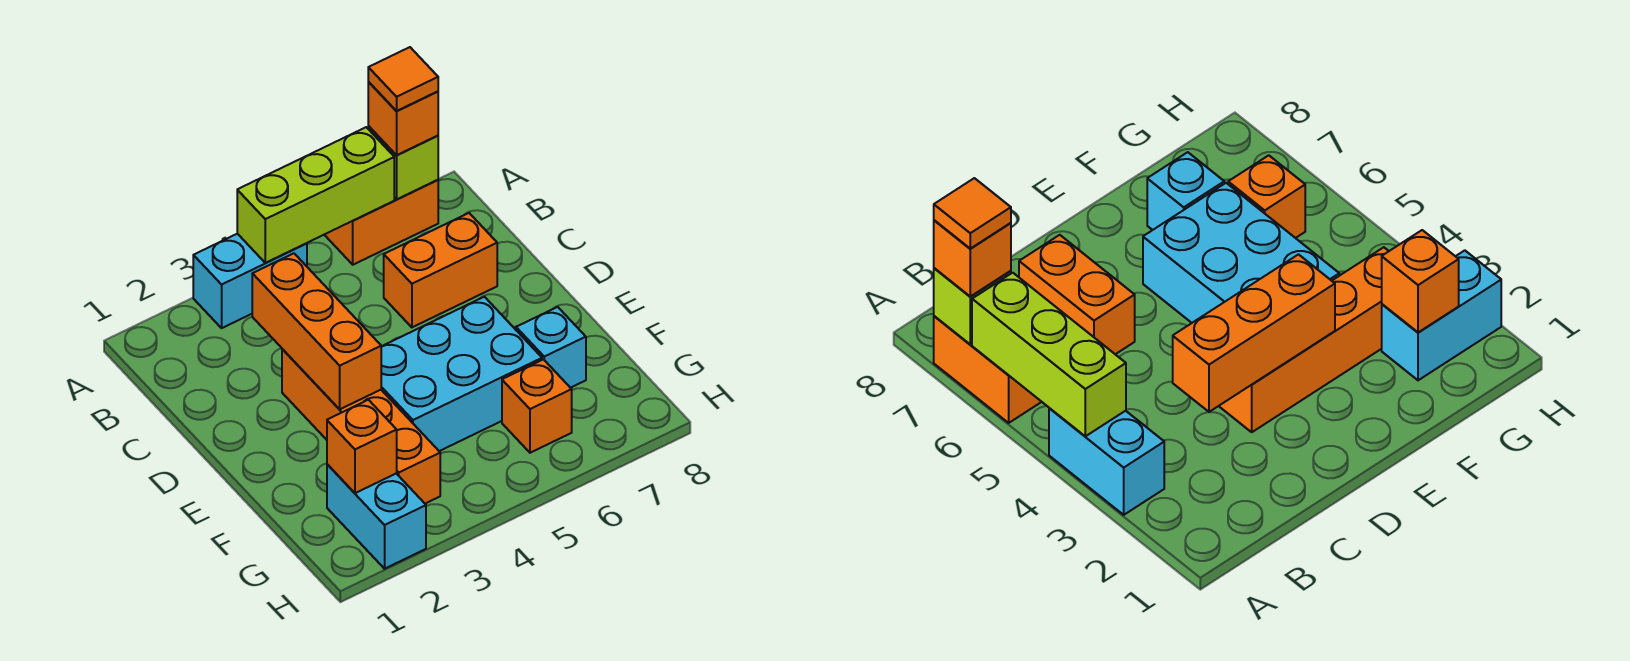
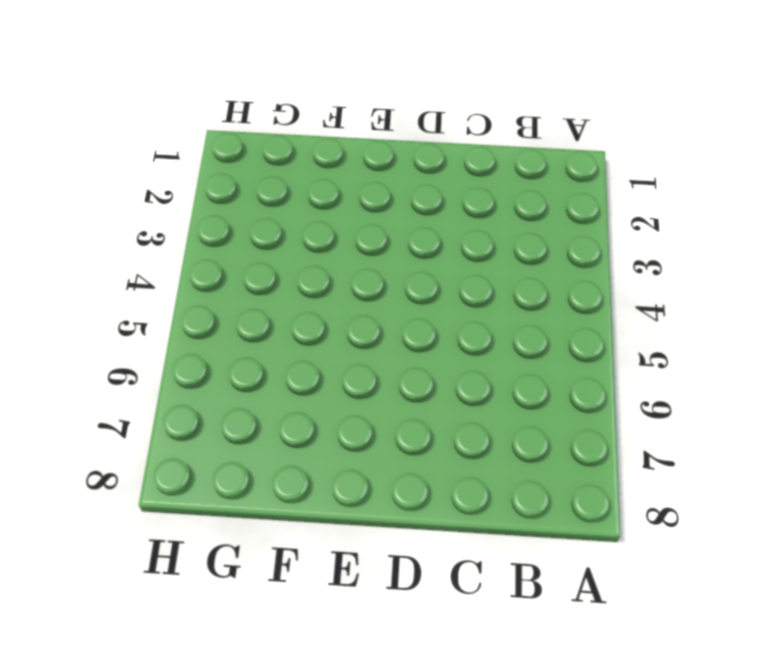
none -> cyan 1x2 brick [193,234,307,328]
none -> orange 1x2 brick [325,180,438,265]
none -> orange 1x2 brick [384,213,497,327]

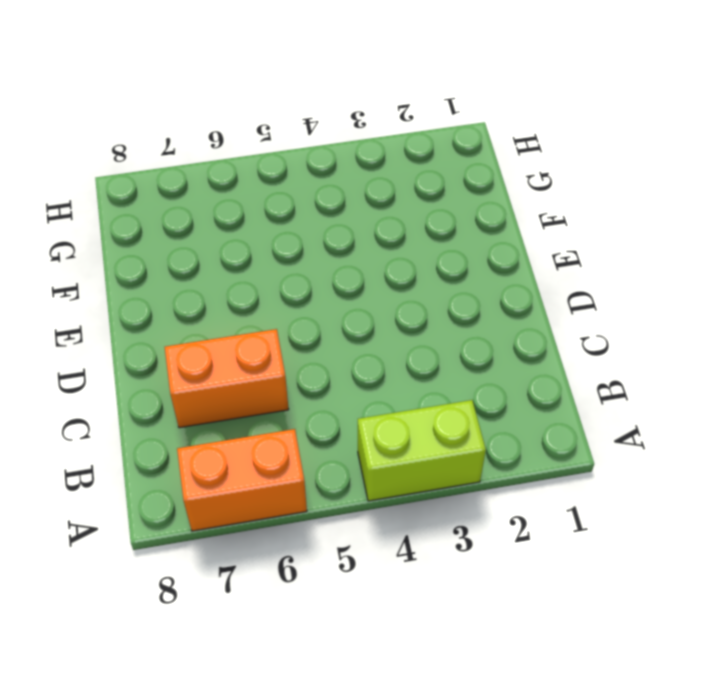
lime 1x2 brick [358,400,486,501] -> cyan 1x2 brick [193,234,307,328]
none -> orange 1x4 brick [282,349,440,504]
none -> cyan 2x3 brick [381,297,542,451]
none -> cyan 1x1 brick [516,307,586,388]

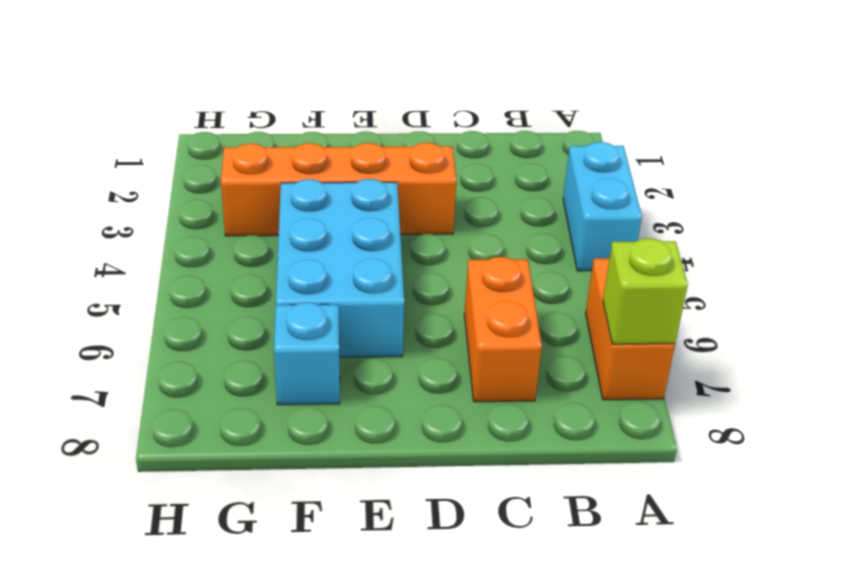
none -> cyan 1x2 brick [327,464,426,569]
none -> orange 1x1 brick [502,359,572,453]
none -> lime 1x3 brick [237,127,394,263]

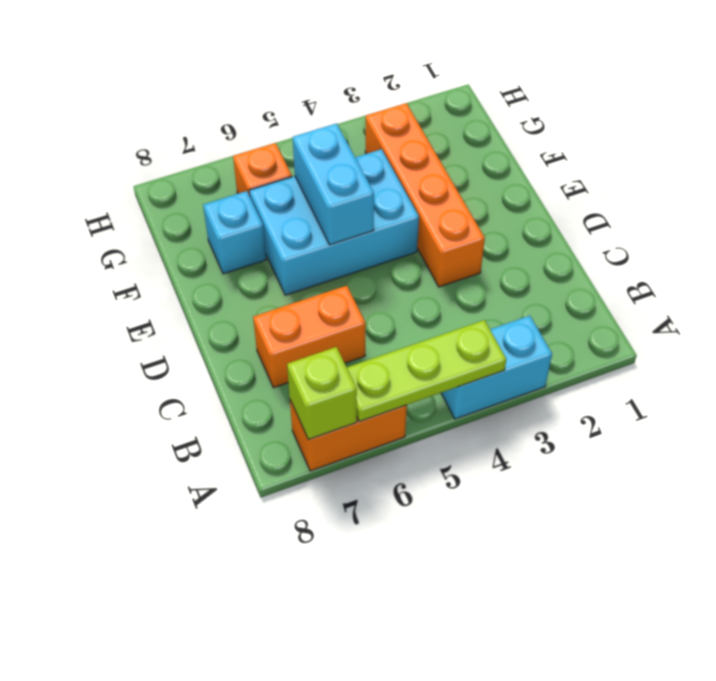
lime 1x3 plate [347,320,506,422] -> lime 1x3 brick [237,127,394,263]
cyan 1x2 brick [293,123,374,245] -> cyan 1x2 brick moved to [327,464,426,569]
none -> orange 1x3 brick [252,253,382,409]
none -> orange 1x1 brick [327,400,397,493]
none -> orange 1x1 brick [368,82,438,155]

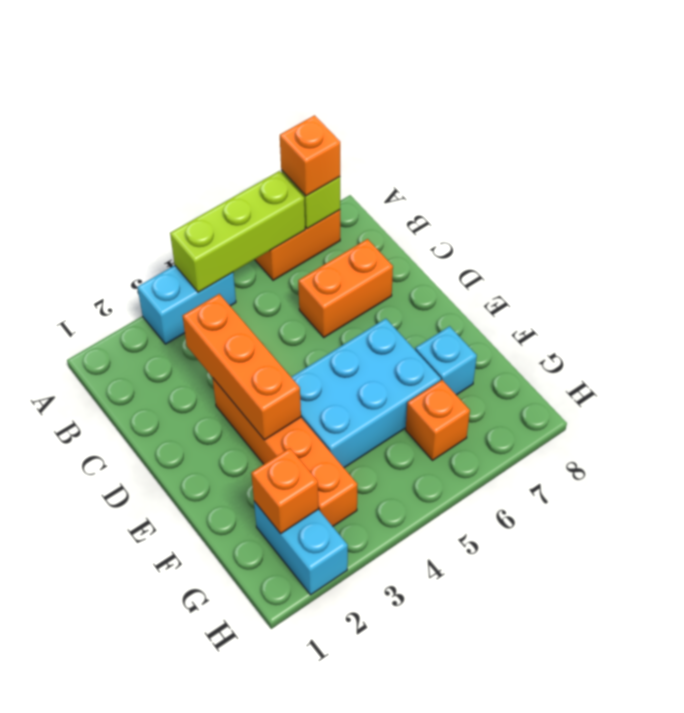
none -> orange 1x1 tile [368,47,438,111]

